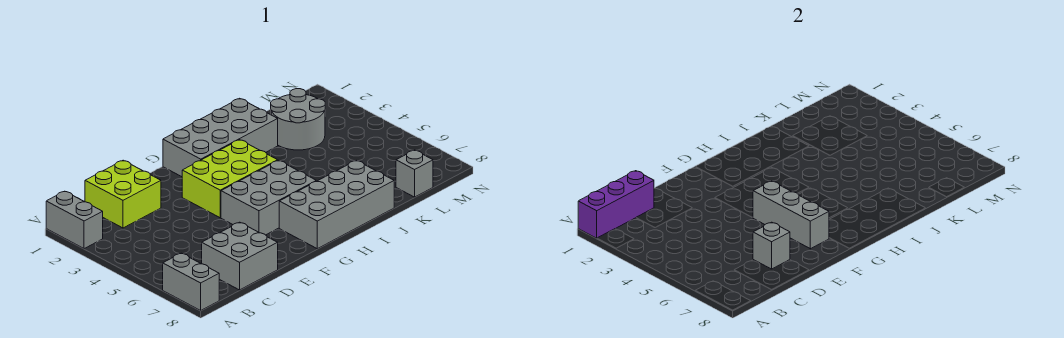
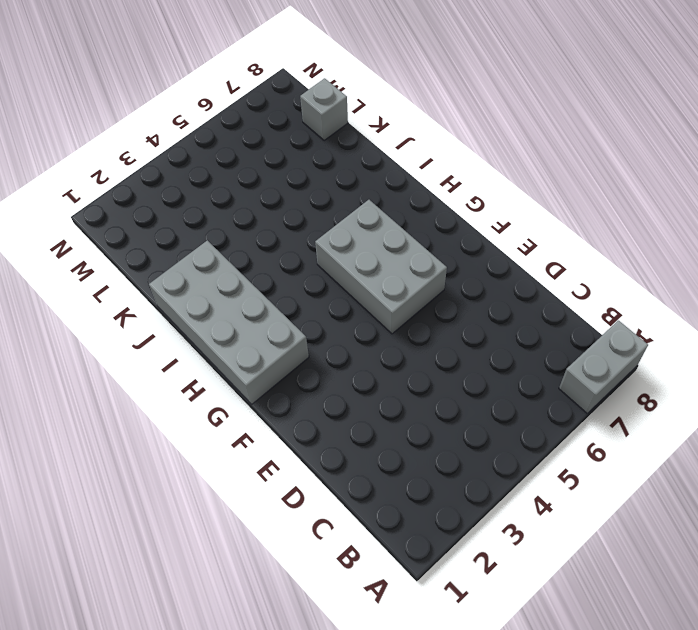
none -> grey 1x2 brick [46,191,103,249]
none -> lime 2x2 brick [85,160,161,228]
none -> grey 2x2 brick [202,222,278,290]

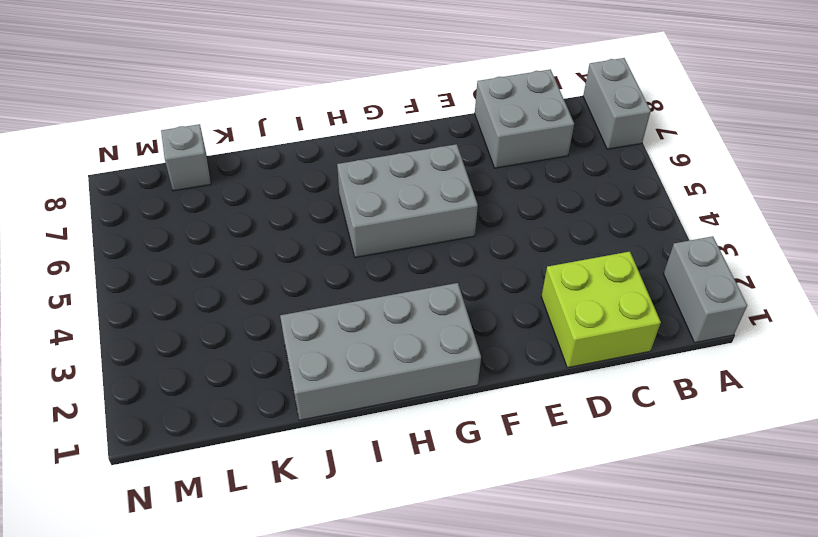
none -> lime 2x3 brick [182,140,278,218]
none -> grey 2x4 brick [279,160,394,249]
none -> grey 2x2 round brick [271,89,325,150]

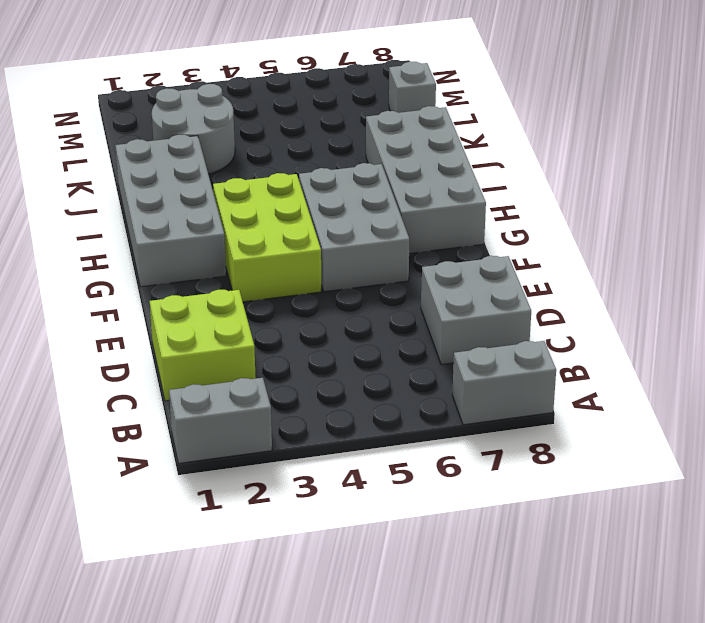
none -> purple 1x3 brick [578,171,654,238]
none -> grey 1x1 brick [753,222,790,269]
none -> grey 1x3 brick [753,181,829,249]

